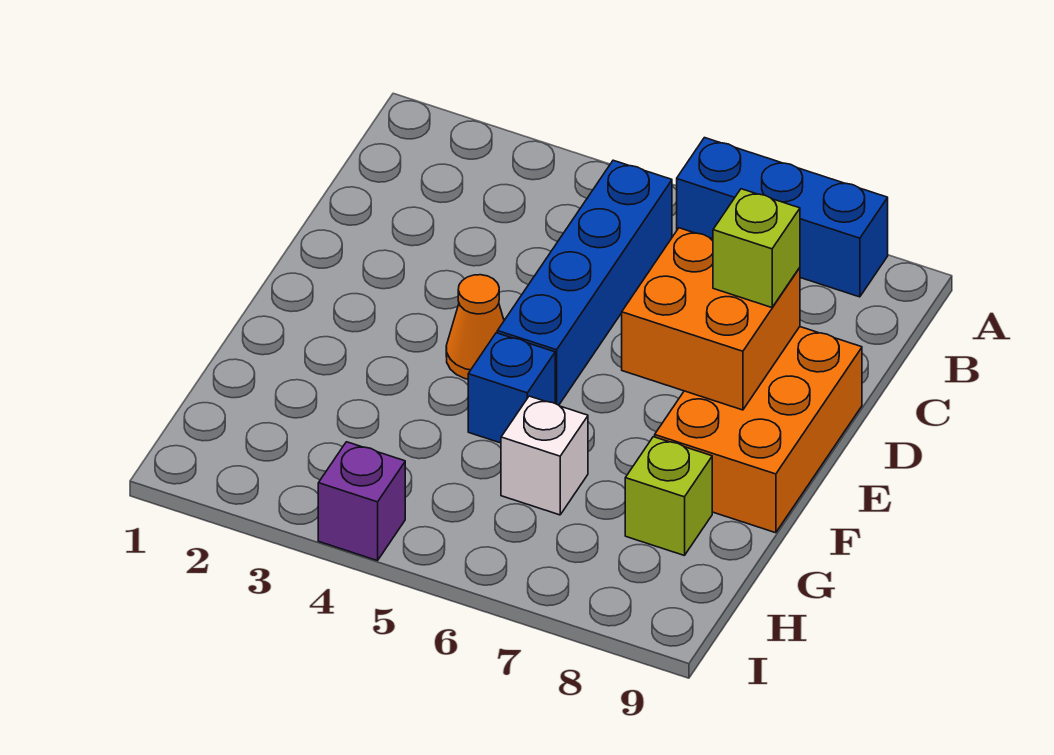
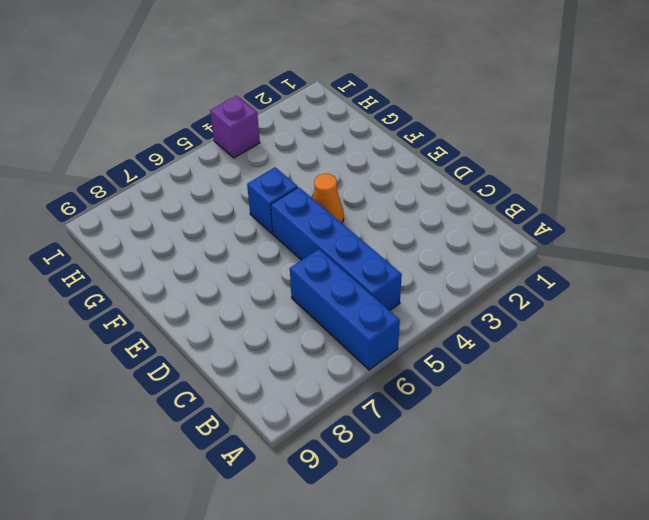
blue 1x3 brick [290,249,400,370] -> blue 1x3 brick turned to [677,138,888,297]
none -> orange 2x3 brick [655,327,862,533]
none -> white 1x1 brick [501,396,588,515]

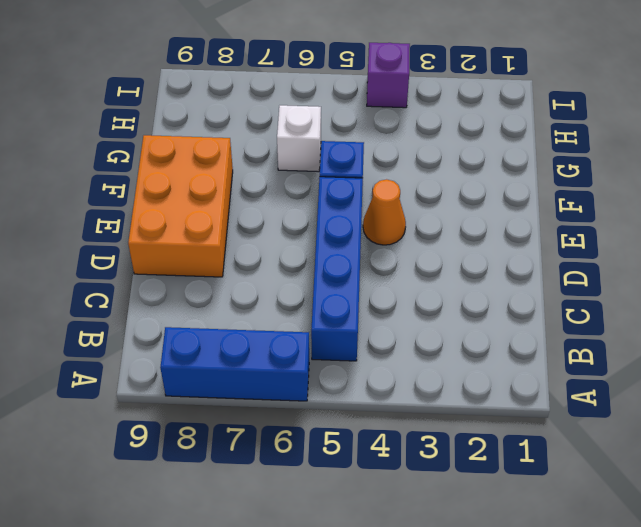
none -> lime 1x1 brick [625,437,712,556]
none -> orange 2x2 brick [622,228,800,410]

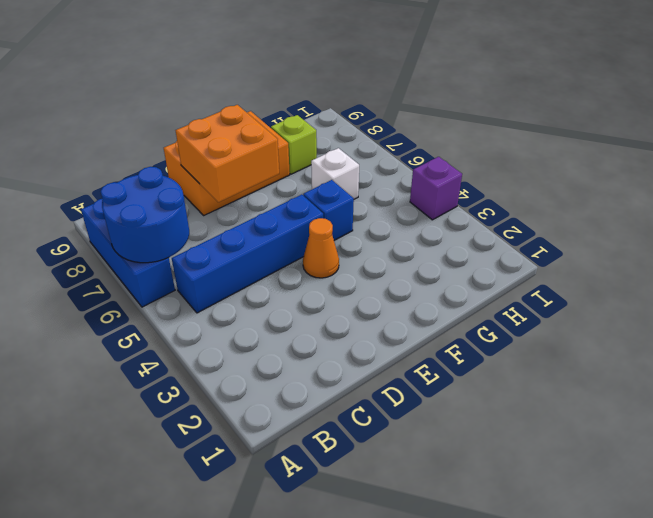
blue 2x2 round brick [100,167,189,263] -> none
none -> lime 1x1 brick [713,189,800,307]

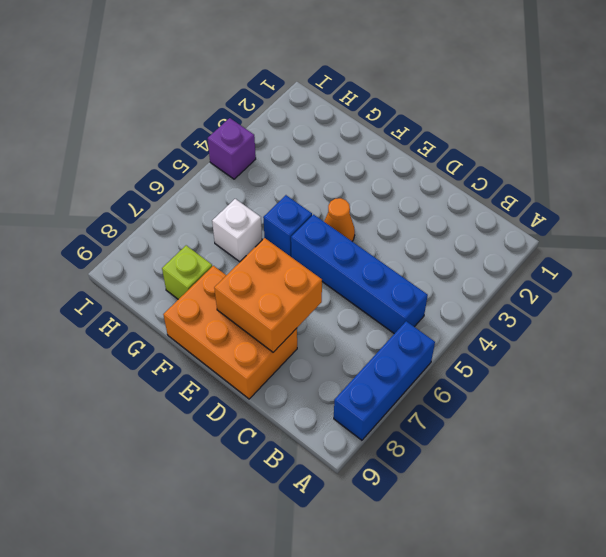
none -> lime 1x1 brick [713,189,800,307]

